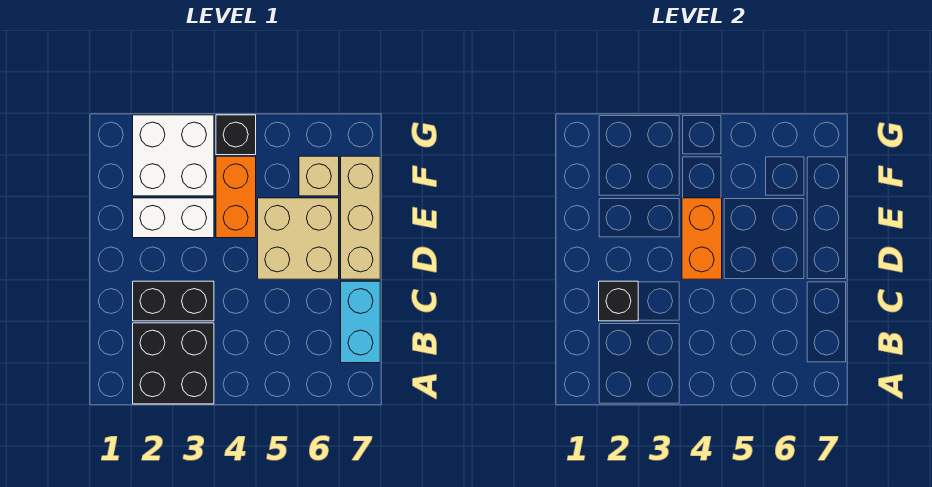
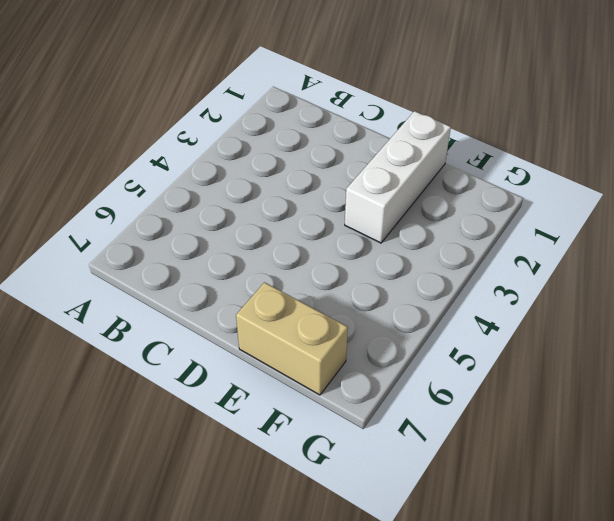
white 1x3 brick [345,111,451,243] -> white 1x2 brick [133,198,214,238]
tan 1x2 brick [236,282,348,395] -> tan 1x3 brick [341,156,380,279]
none -> black 2x2 brick [133,323,214,404]
none -> cyan 1x2 brick [341,281,380,363]
none -> black 1x2 brick [133,281,214,321]

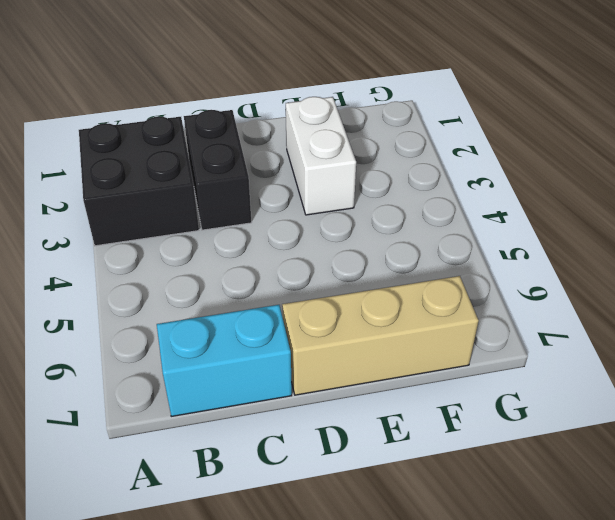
none -> tan 2x2 brick [258,198,339,279]
none -> orange 1x2 brick [216,156,256,238]
none -> white 2x2 brick [133,115,214,196]

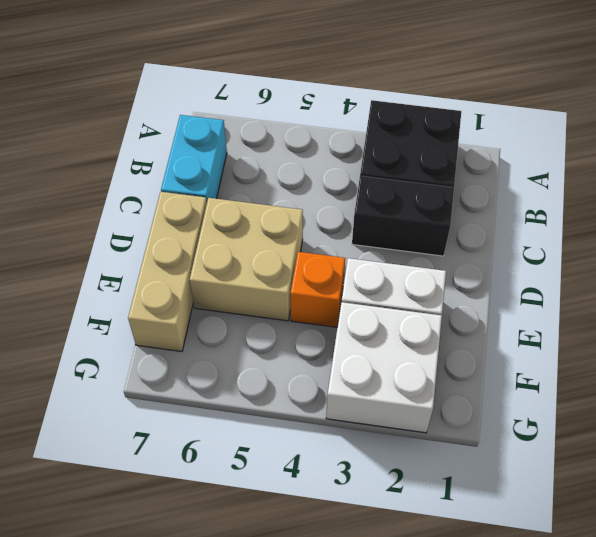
orange 1x1 brick [291,252,345,327] -> orange 1x2 brick [216,156,256,238]
none -> tan 1x1 brick [299,156,339,196]
none -> black 1x1 brick [216,115,256,155]
none -> black 1x1 brick [599,281,638,321]

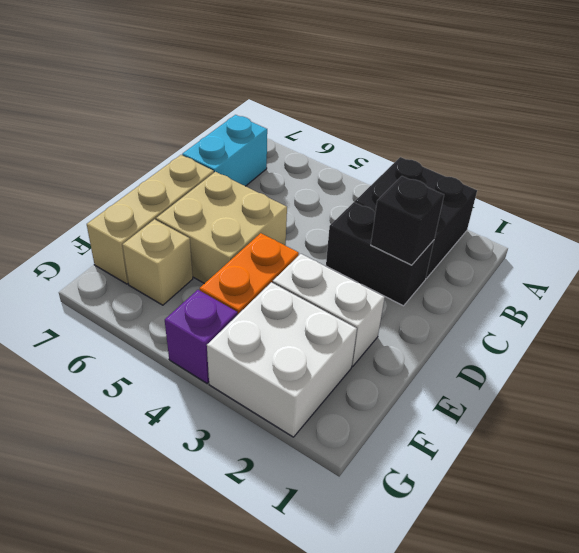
purple 1x1 brick [165,290,237,383] -> black 1x1 brick [216,115,256,155]
none -> orange 1x2 brick [682,198,722,279]

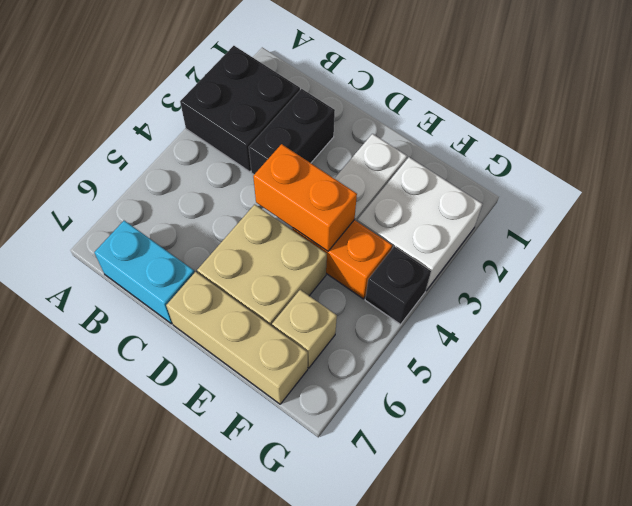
none -> black 1x1 brick [599,281,638,321]

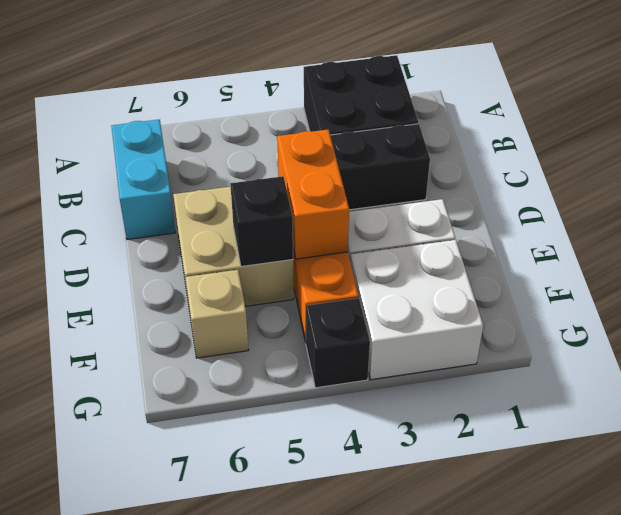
black 1x1 brick [230,176,293,267] -> black 1x1 brick moved to [599,281,638,321]
none -> tan 1x3 brick [341,156,380,279]

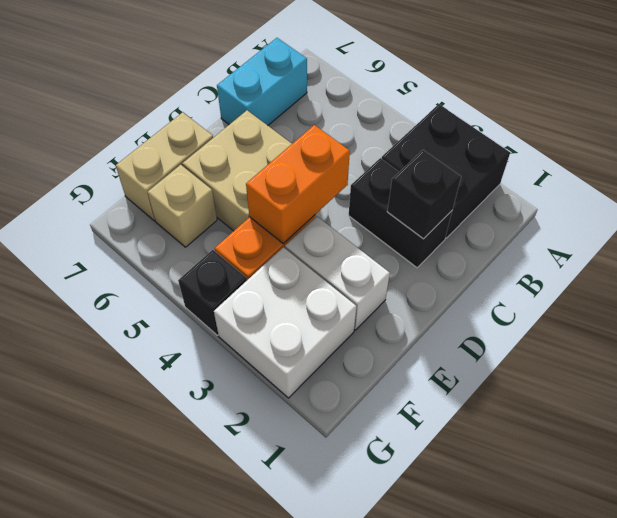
tan 1x2 brick [116,112,213,221] -> tan 1x3 brick [341,156,380,279]

